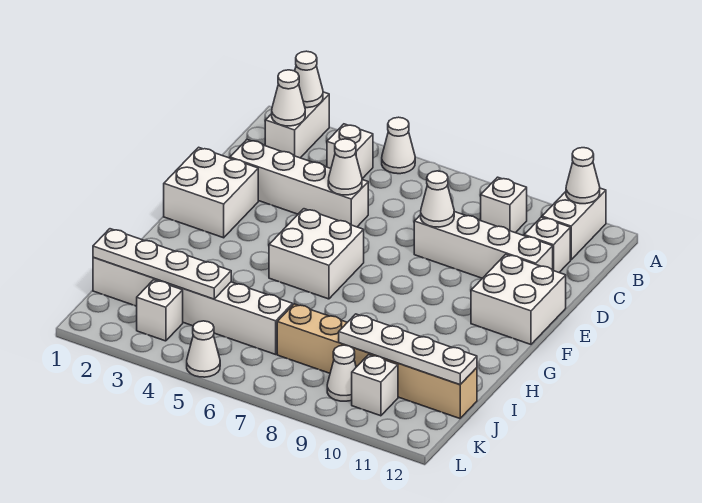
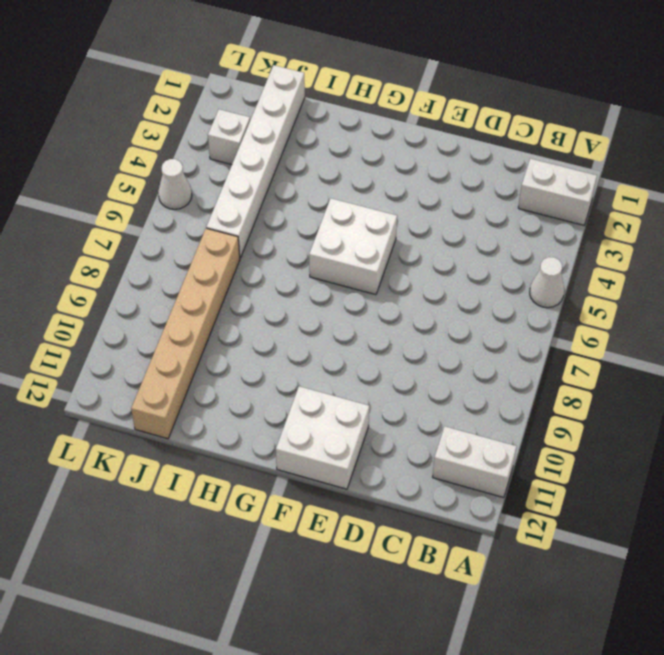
none -> white 1x1 brick [327,124,373,179]
none -> white 1x1 brick [481,177,527,233]
none -> white 1x1 brick [524,217,570,272]

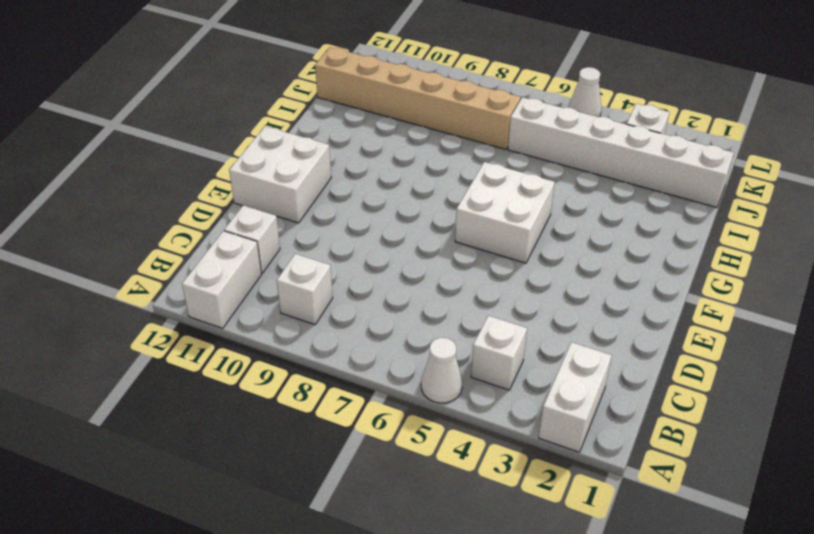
none -> white 1x4 brick [230,140,368,227]
none -> white 1x4 brick [414,212,553,278]
none -> white 2x2 brick [164,147,258,238]

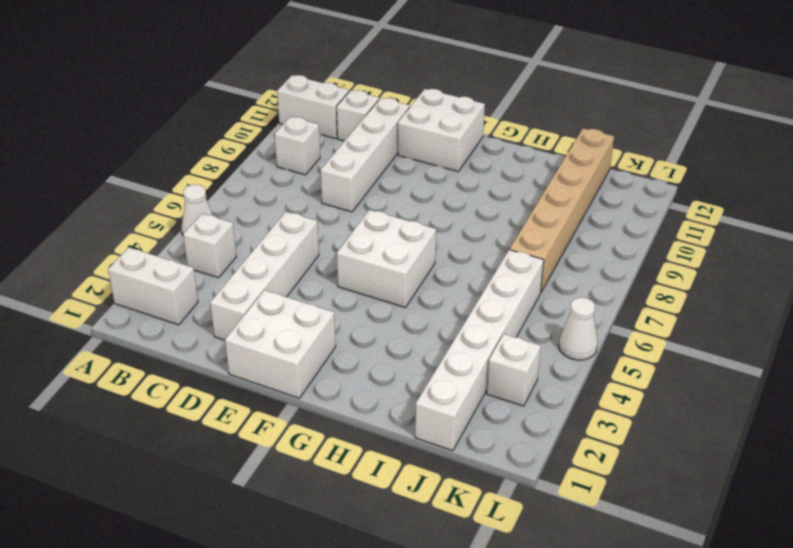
none -> white 1x1 cone [327,345,356,401]
none -> white 1x1 brick [352,355,398,416]
none -> white 1x1 cone [295,51,323,108]

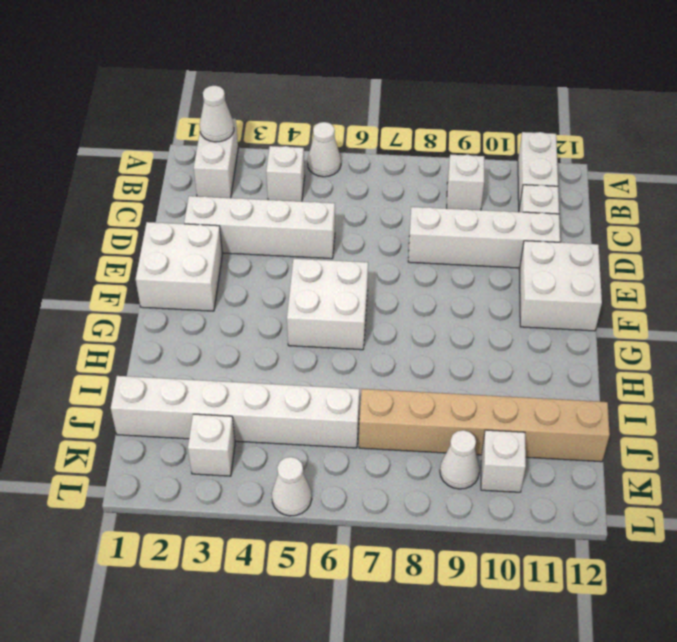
none -> white 1x1 cone [566,148,600,204]
none -> white 1x1 cone [272,70,305,126]
none -> white 1x1 cone [328,139,362,195]

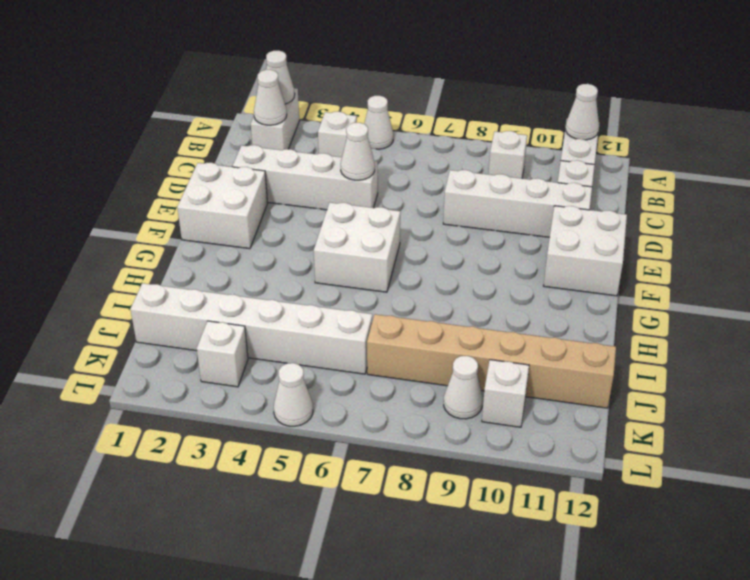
none -> white 1x1 cone [421,171,454,227]
none -> white 1x4 plate [93,229,231,299]
none -> white 1x4 plate [339,314,477,385]

